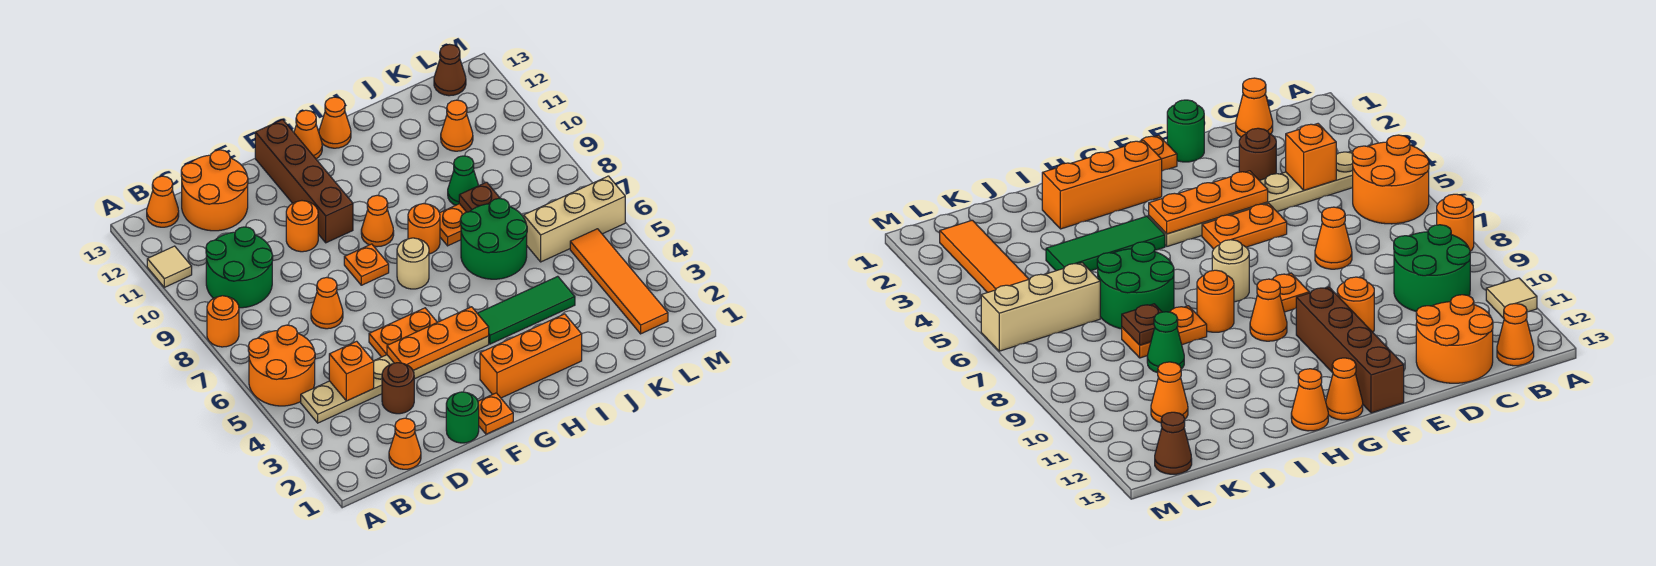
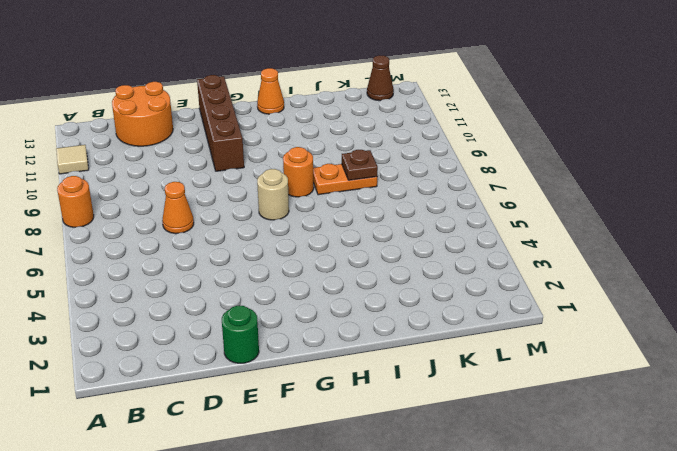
none -> orange 2x2 round brick [248,325,315,406]
none -> tan 1x6 plate [301,336,489,423]
none -> green 2x2 round brick [206,227,273,308]
none -> orange 1x1 cone [147,176,179,227]

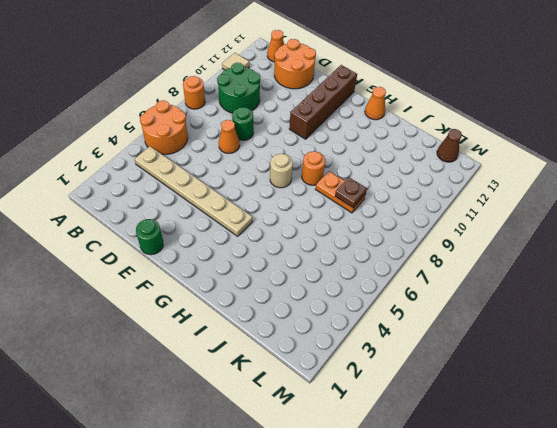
green 1x1 round brick [232,107,254,140] -> none
none -> orange 1x1 cone [389,418,421,469]
none -> brown 1x1 round brick [382,363,414,414]
none -> orange 1x2 plate [369,308,437,357]
none -> orange 1x1 round brick [286,201,318,252]

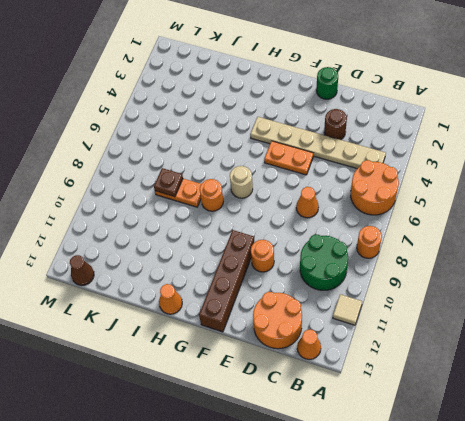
none -> orange 1x1 cone [389,418,421,469]
none -> orange 1x1 plate [478,393,513,434]
none -> orange 1x1 plate [344,244,389,285]
none -> orange 1x3 brick [480,314,582,398]

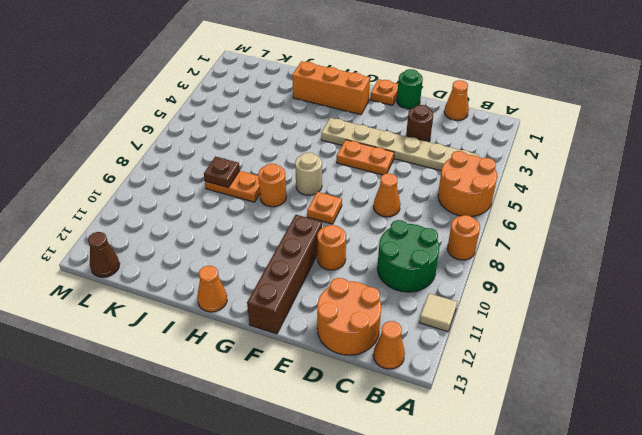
none -> orange 1x1 cone [361,195,394,247]
none -> orange 1x1 cone [294,110,322,159]
none -> green 1x3 tile [477,276,575,344]
none -> green 2x2 round brick [460,198,527,279]

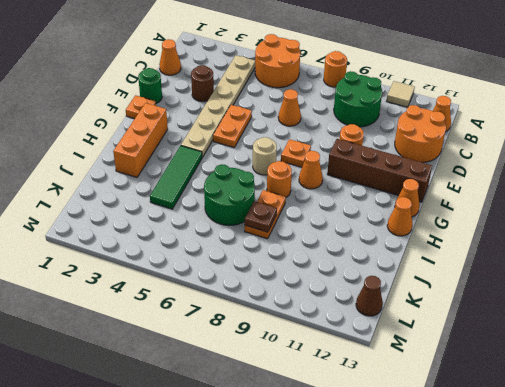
none -> green 1x1 cone [448,156,479,205]
none -> tan 1x3 brick [524,176,625,262]
none -> orange 1x1 cone [441,100,473,151]
none -> orange 1x4 tile [570,229,668,334]

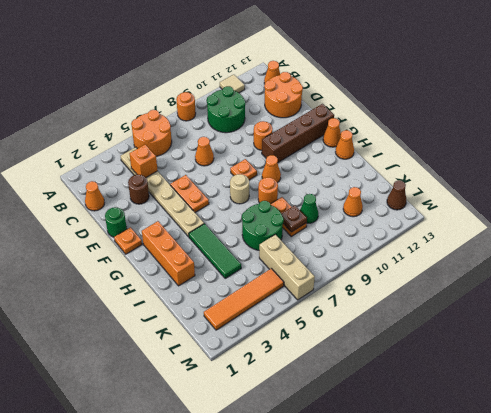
none -> orange 1x3 plate [387,307,489,370]

